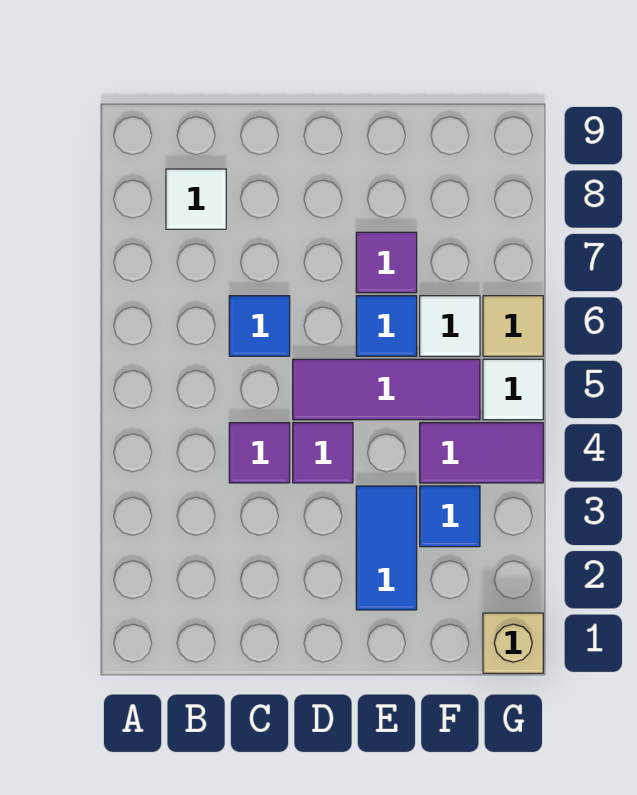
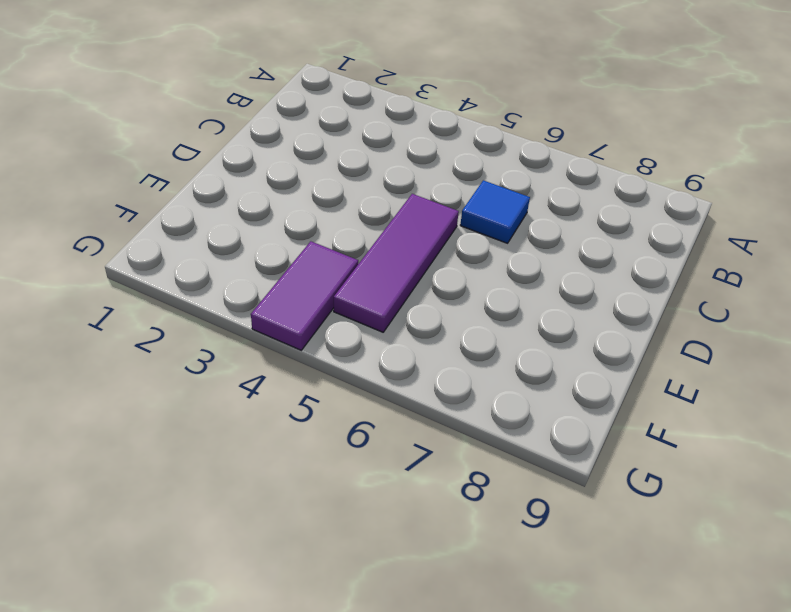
none -> white 1x1 tile [166,169,226,229]
none -> purple 1x1 tile [229,423,290,483]
none -> purple 1x1 tile [293,423,353,483]

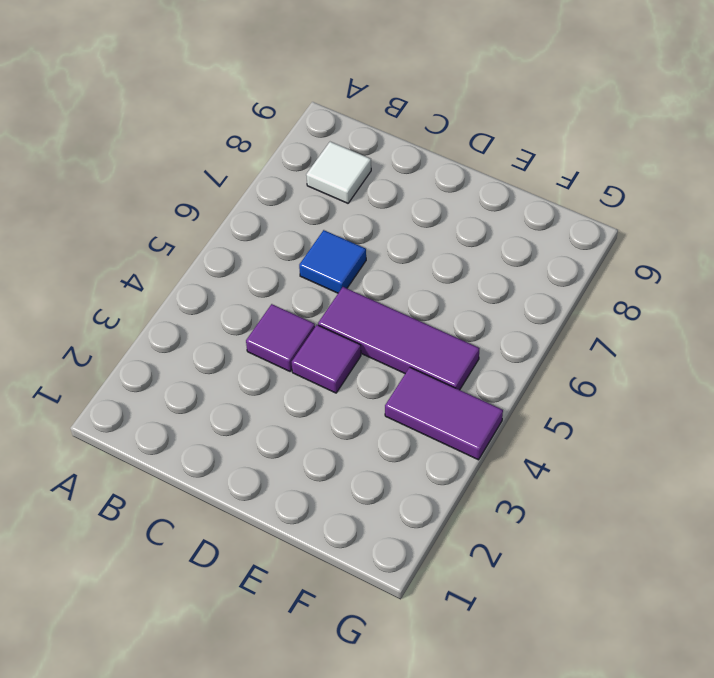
none -> blue 1x2 tile [356,486,417,610]
none -> blue 1x1 tile [356,296,417,356]
none -> purple 1x1 tile [356,232,417,293]

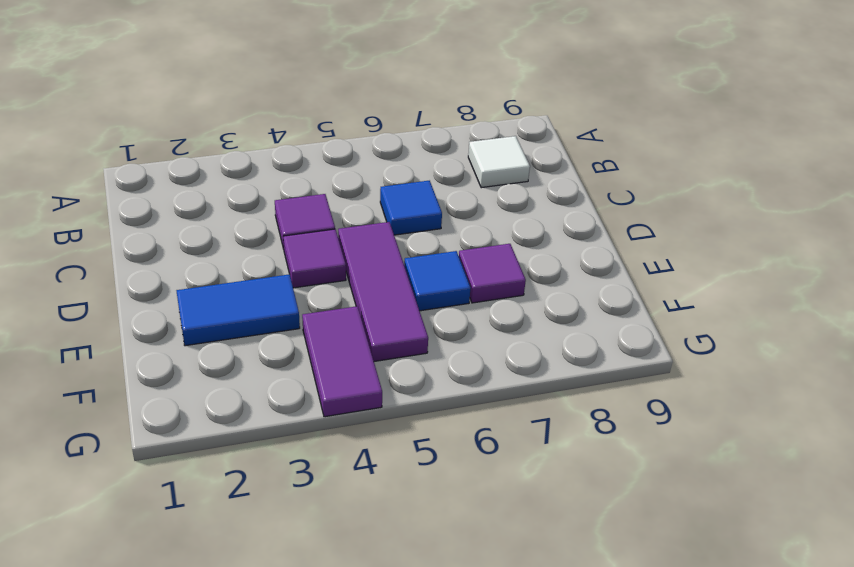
none -> blue 1x1 tile [420,486,480,547]
none -> white 1x1 tile [420,296,480,356]
none -> tan 1x1 brick [483,613,543,673]

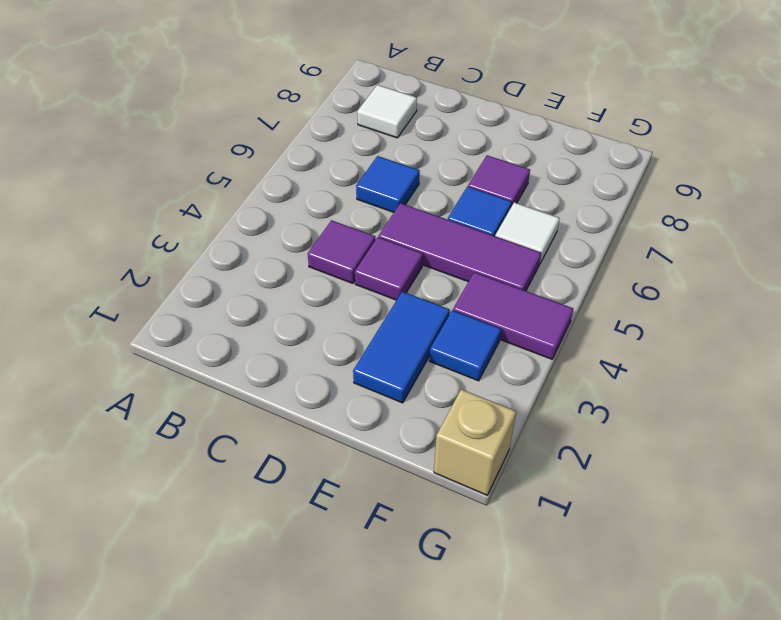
none -> white 1x1 tile [483,359,543,420]
none -> tan 1x1 tile [483,296,543,356]

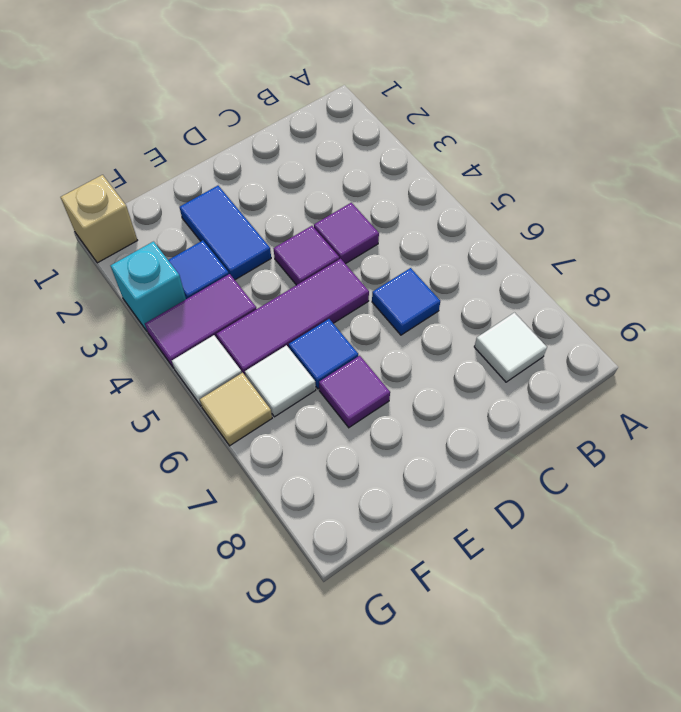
cyan 1x1 brick [111,242,186,331] -> none

